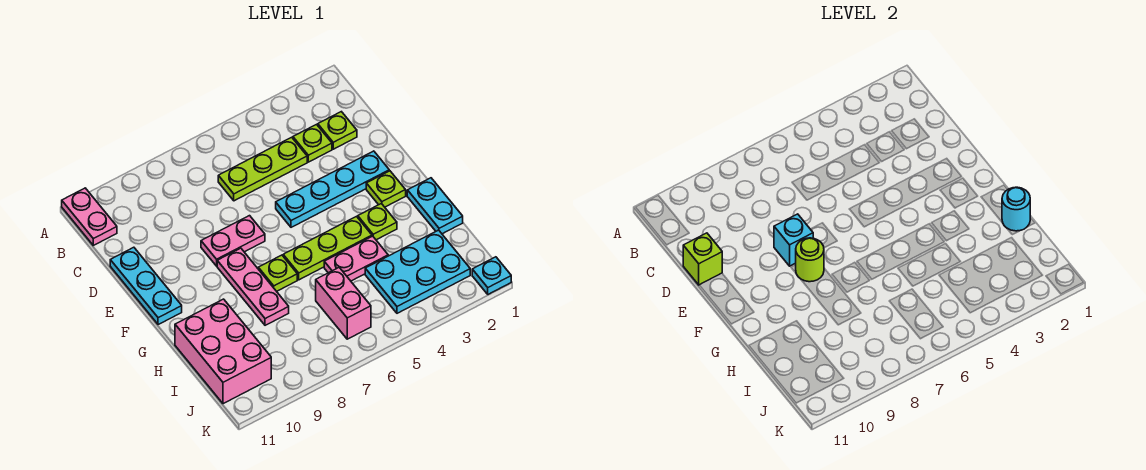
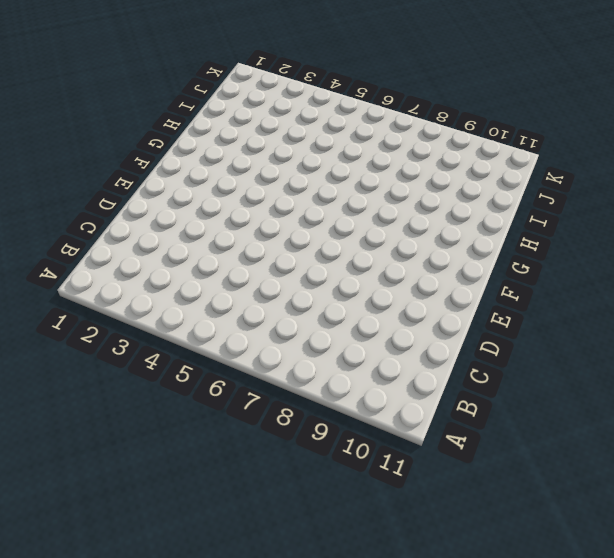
none -> pink 1x2 plate [62,188,117,245]
none -> lime 1x1 plate [318,112,357,149]
none -> lime 1x1 plate [293,125,332,162]

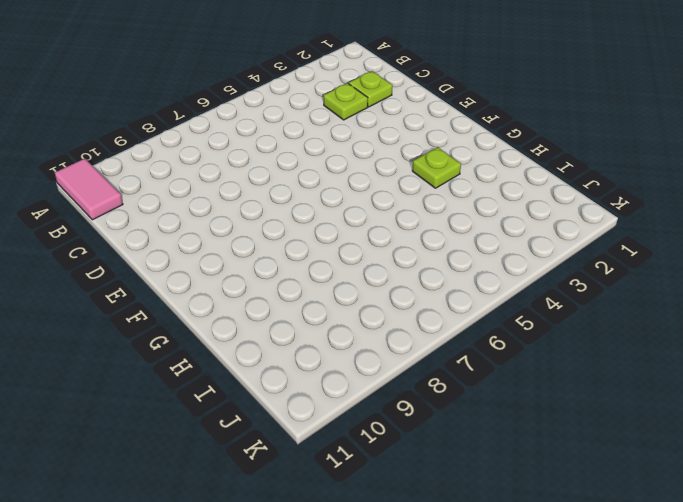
pink 1x2 tile [55,159,123,220] -> pink 1x2 plate [62,188,117,245]
none -> lime 1x3 plate [218,137,307,201]
none -> cyan 1x3 plate [110,247,182,325]
none -> cyan 1x4 plate [276,151,389,227]

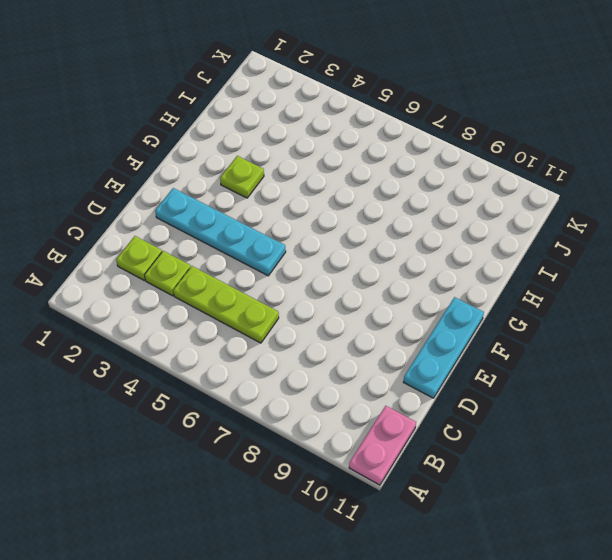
none -> pink 1x2 plate [201,216,265,266]
none -> lime 1x1 plate [366,171,406,207]
none -> pink 1x3 plate [217,248,289,325]

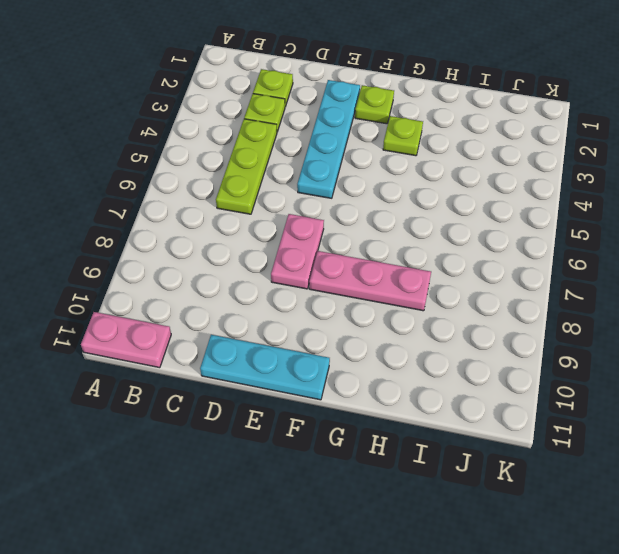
none -> cyan 1x2 plate [407,178,463,234]
none -> lime 1x3 plate [283,217,372,280]
none -> lime 1x1 plate [258,255,297,291]

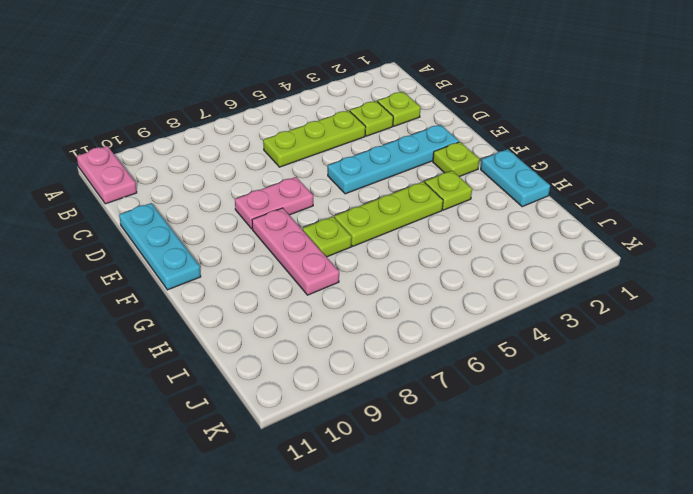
none -> pink 1x2 plate [324,236,388,281]
none -> pink 2x3 brick [175,299,271,404]
none -> cyan 2x3 plate [365,230,470,313]

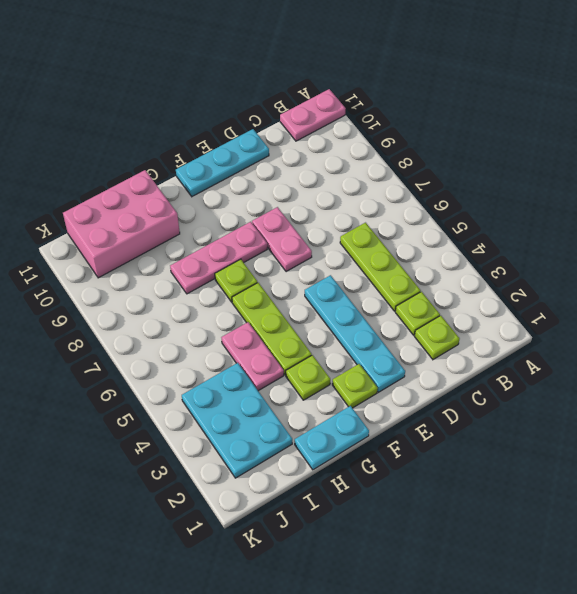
none -> pink 1x2 brick [316,268,371,339]
none -> cyan 1x1 plate [472,257,511,294]
none -> lime 1x1 brick [683,233,722,285]

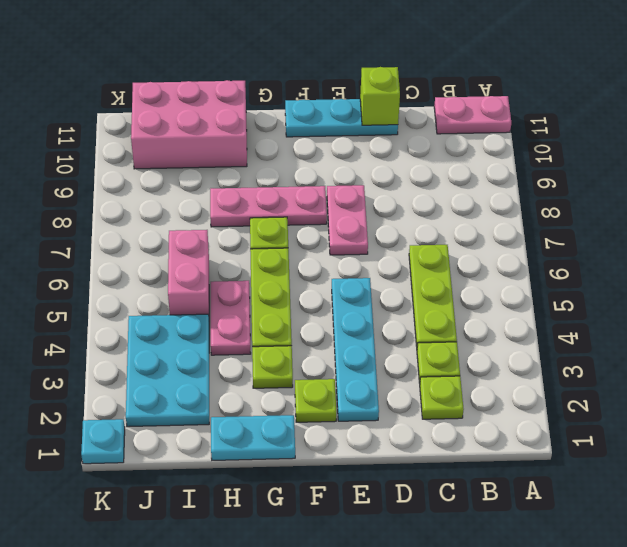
pink 1x2 brick [168,230,209,315] -> pink 1x2 brick turned to [316,268,371,339]
none -> cyan 1x1 brick [774,214,813,266]
none -> lime 1x1 round brick [796,238,824,282]
none -> cyan 1x1 round brick [1002,187,1030,231]

